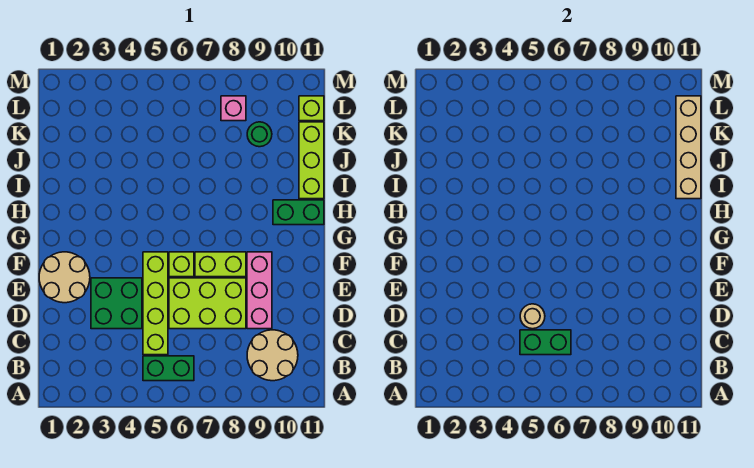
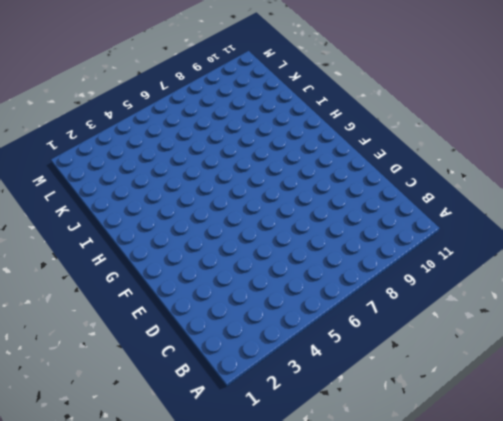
none -> green 1x2 brick [143,356,194,381]
none -> tan 2x2 round brick [247,330,298,381]
none -> lime 1x4 brick [143,252,168,355]

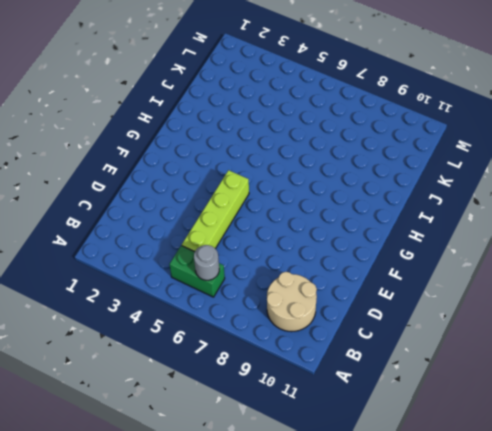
grey 1x1 round brick [194,245,219,280] -> none
none -> green 2x2 brick [91,278,142,329]
none -> lime 2x3 brick [169,278,246,329]
none -> pink 1x3 brick [247,252,272,329]

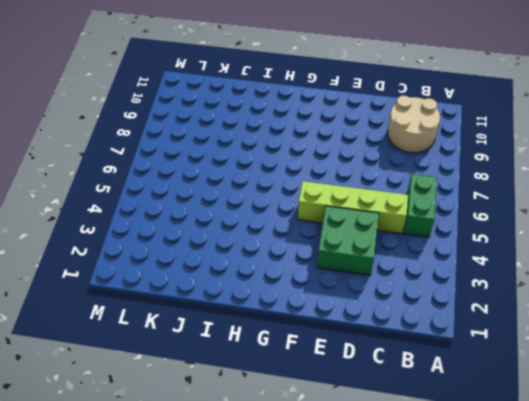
none -> lime 2x3 brick [169,278,246,329]
none -> pink 1x3 brick [247,252,272,329]
none -> tan 2x2 round brick [39,252,90,303]

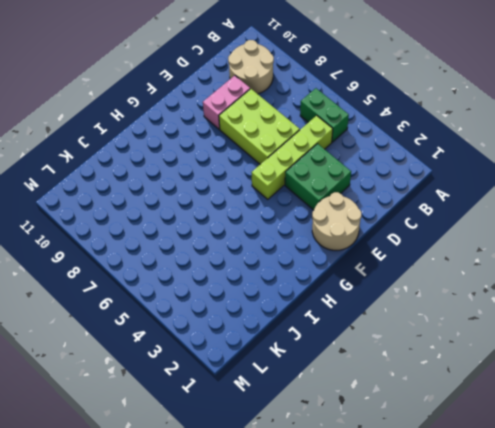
pink 1x2 brick [203,76,250,129] -> pink 1x3 brick [247,252,272,329]
none -> lime 1x1 brick [169,252,194,277]
none -> lime 1x2 brick [195,252,246,277]
none -> green 1x2 brick [273,200,324,225]

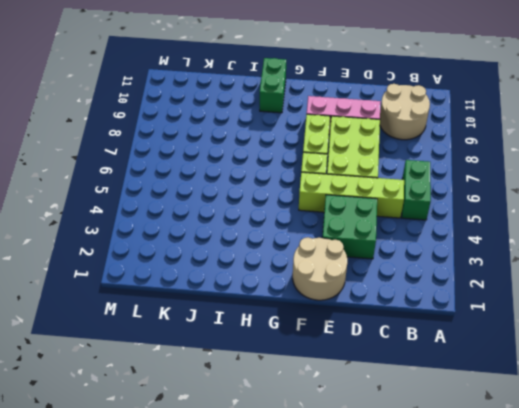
none -> lime 1x3 brick [299,122,324,199]
none -> green 1x1 round brick [247,122,272,147]
none -> pink 1x1 brick [221,96,246,121]

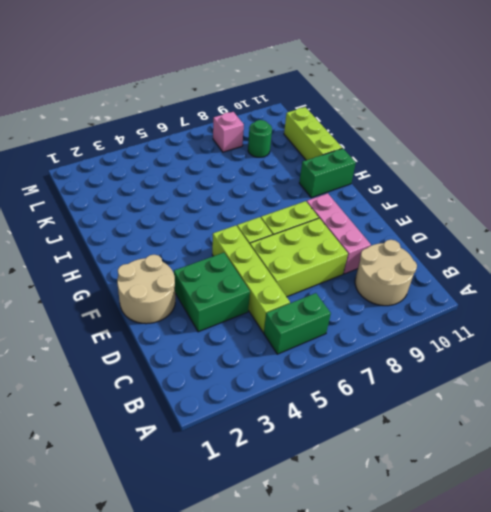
none -> lime 1x1 brick [299,96,324,121]
none -> green 1x2 brick [520,330,571,355]
none -> tan 1x1 round brick [520,304,545,329]

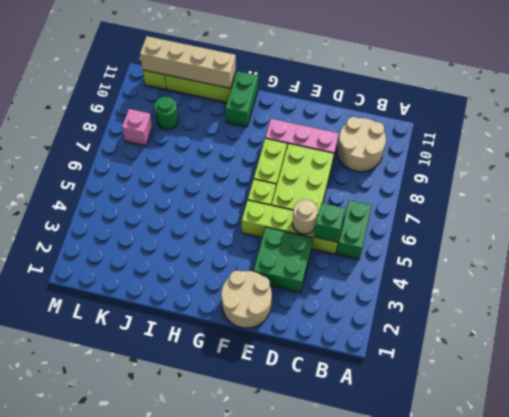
green 1x1 brick [314,203,345,242] -> green 1x2 brick [520,330,571,355]

